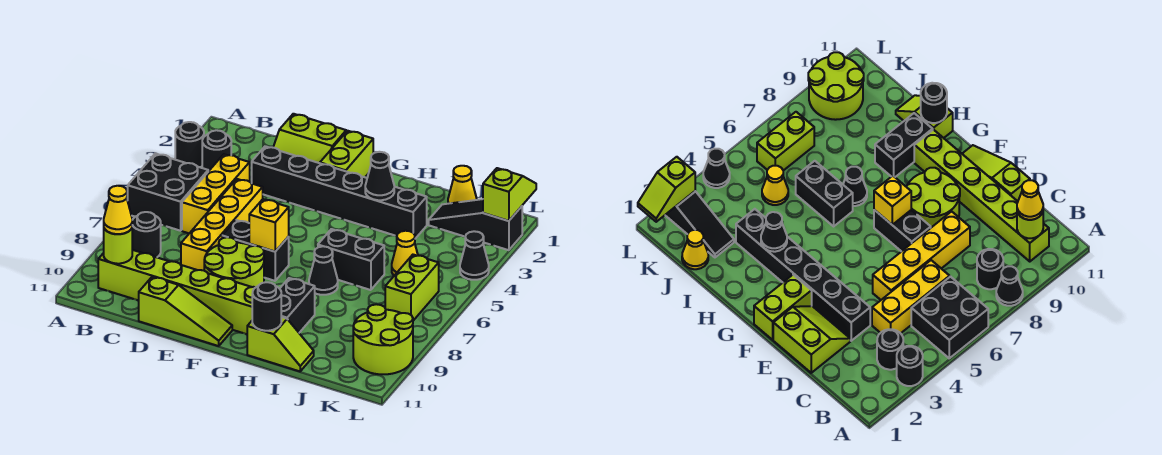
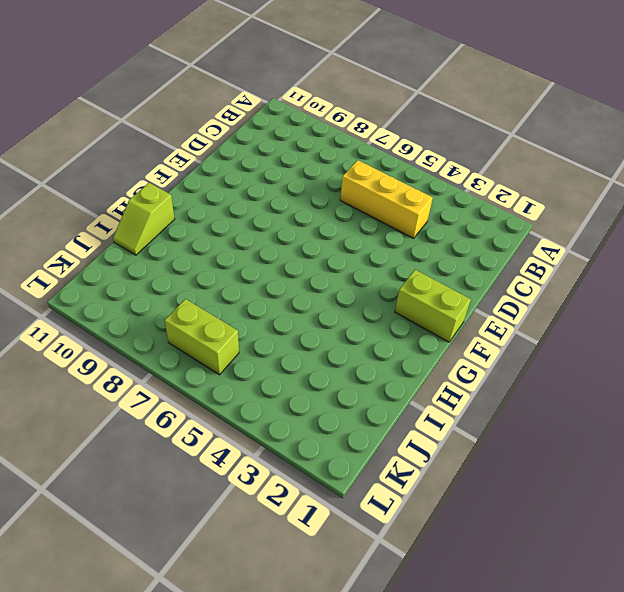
none -> black 1x1 round brick [175,122,204,167]
none -> black 2x2 brick [128,154,208,231]
none -> black 1x1 cone [996,266,1023,306]
none -> black 1x1 round brick [202,130,231,172]

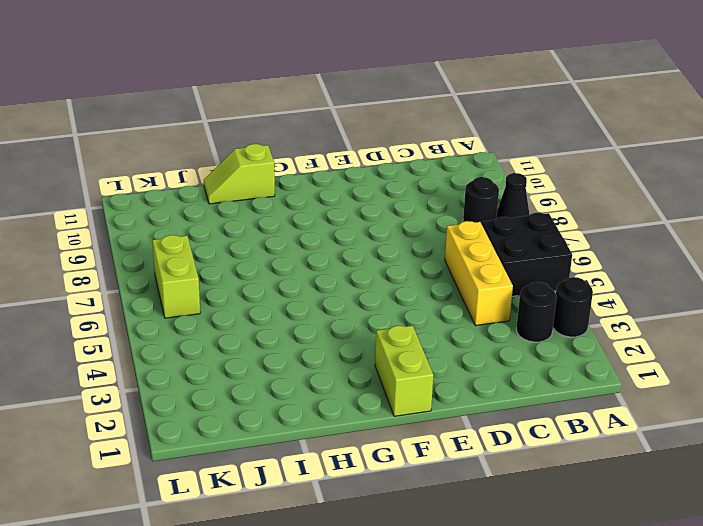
none -> lime 1x6 brick [98,250,256,334]
none -> lime 2x2 slope [273,114,346,163]
none -> black 1x6 brick [252,146,427,239]
none -> yellow 1x4 brick [181,179,263,270]

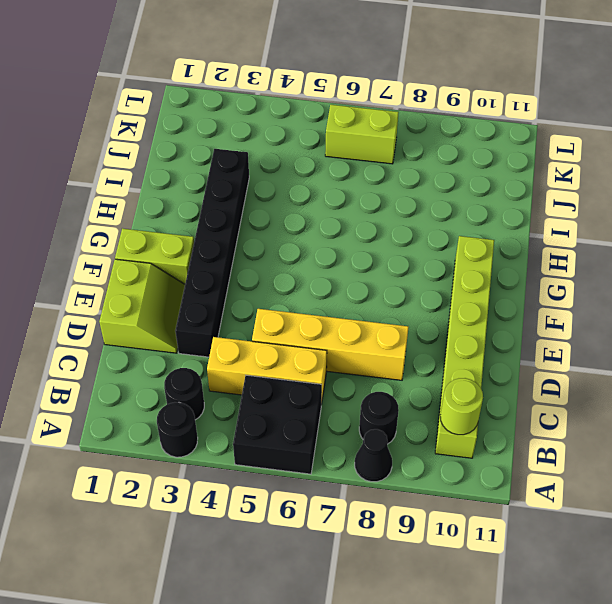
none -> lime 1x3 slope [139,277,232,346]
none -> black 1x2 brick [222,220,289,281]
none -> lime 2x2 round brick [204,237,264,287]
none -> black 1x2 brick [318,229,384,290]

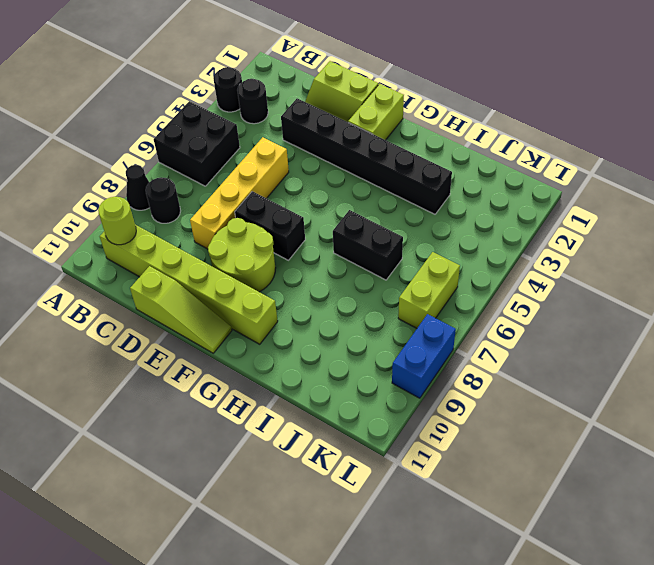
blue 1x2 brick [392,314,456,398] -> lime 2x2 round brick [353,304,413,374]
none -> yellow 1x3 brick [182,154,250,233]
none -> black 1x1 cone [309,246,338,295]
none -> black 1x2 brick [280,278,315,333]
none -> lime 1x2 slope [247,317,314,371]

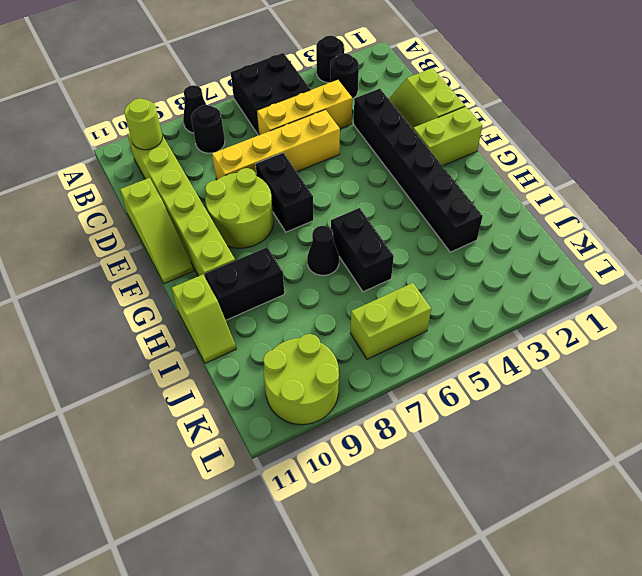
none -> yellow 1x1 cone [448,166,477,204]
none -> black 1x3 slope [429,199,522,250]
none -> yellow 1x1 cone [392,231,418,275]
none -> black 1x1 cone [460,231,489,280]

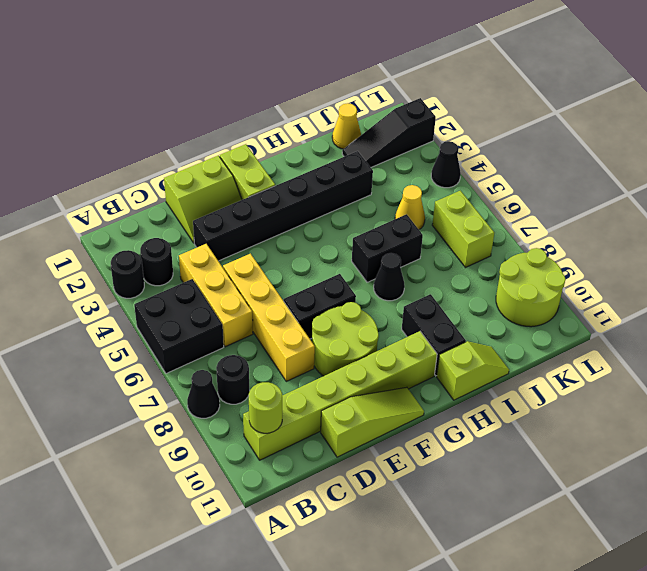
none -> yellow 1x1 brick [249,199,289,252]
none -> black 1x1 cone [365,152,394,200]
none -> black 1x1 round brick [252,282,281,331]
none -> lime 1x2 slope [483,168,536,221]

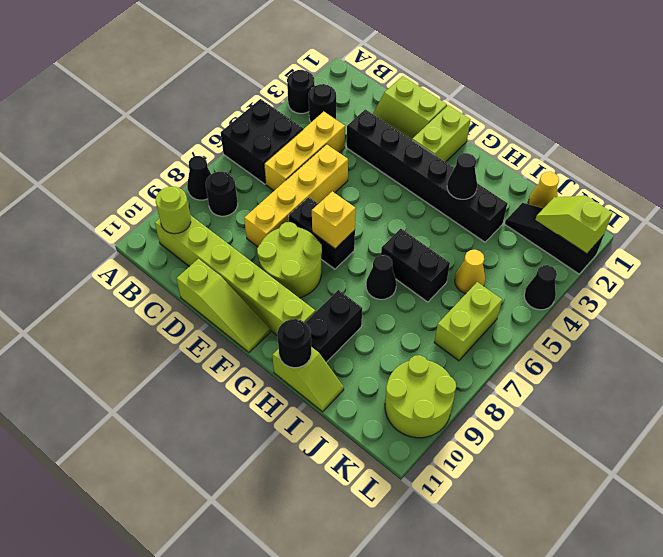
lime 1x2 slope [535,196,612,254] -> lime 1x2 slope turned to [483,168,536,221]
none -> yellow 1x1 cone [104,186,132,234]

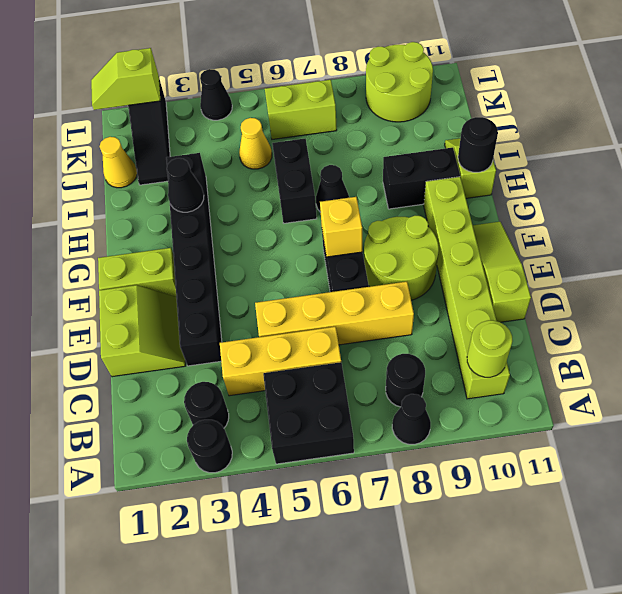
none -> yellow 1x1 cone [104,186,132,234]

